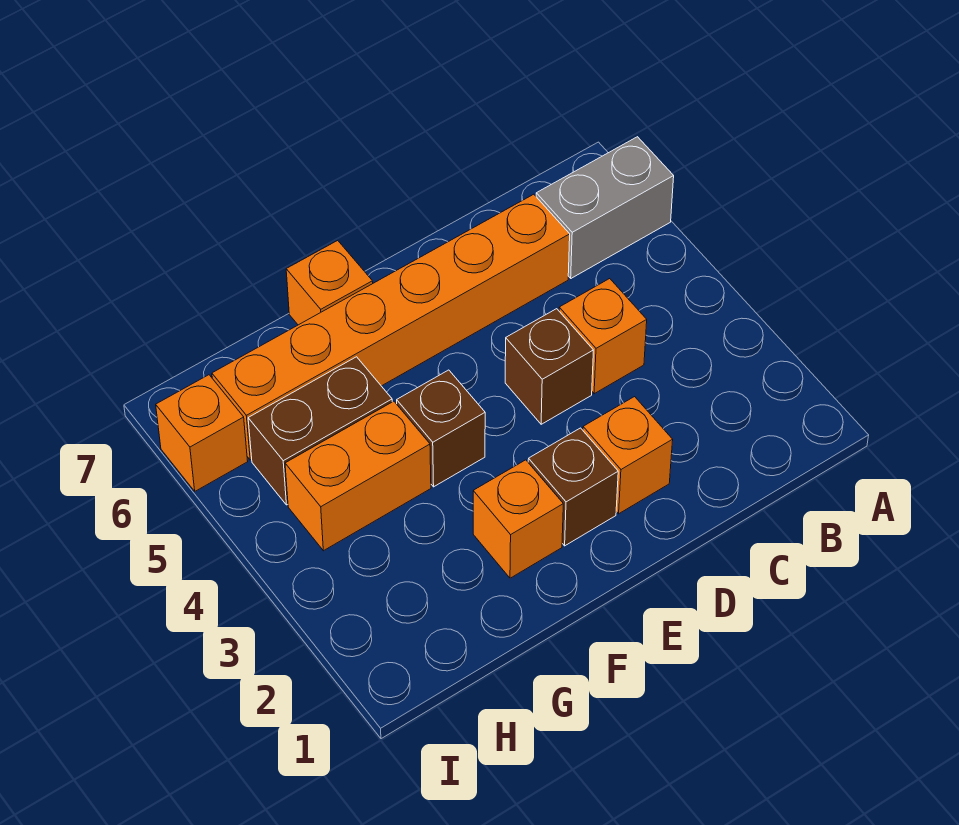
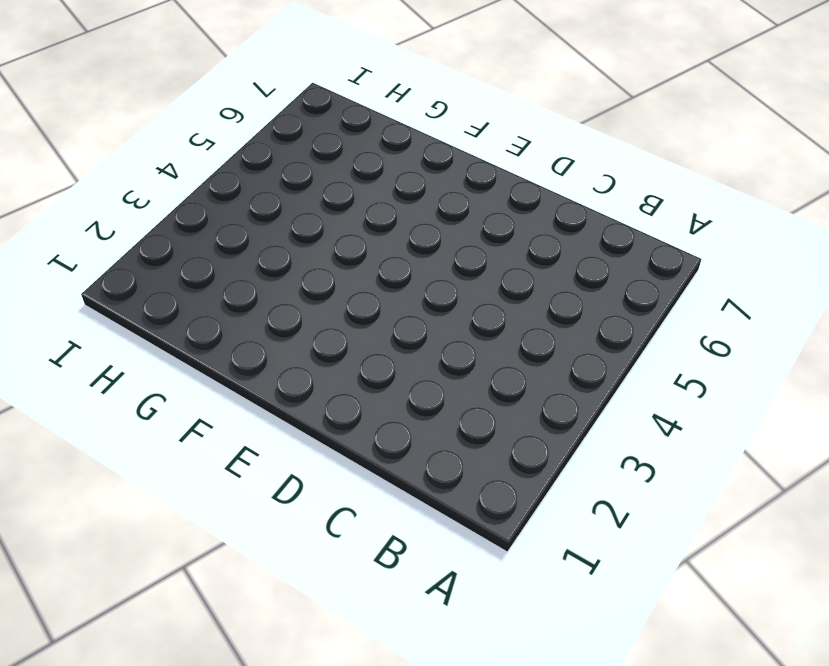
none -> grey 1x2 brick [536,137,674,278]
none -> orange 1x1 brick [559,279,647,394]
none -> orange 1x6 brick [212,194,570,460]

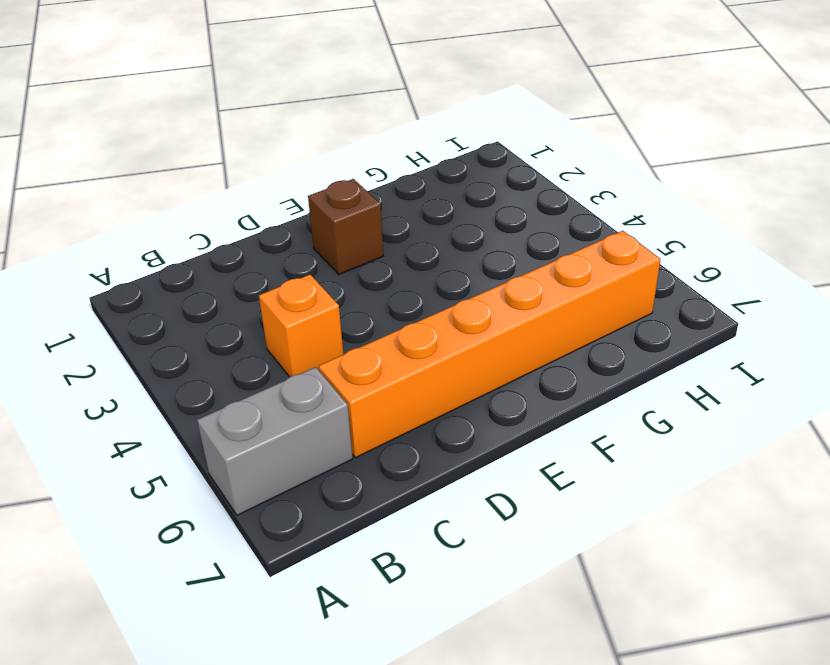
none -> orange 1x1 brick [583,397,673,514]
none -> brown 1x1 brick [505,309,593,424]
none -> orange 1x1 brick [473,460,563,578]

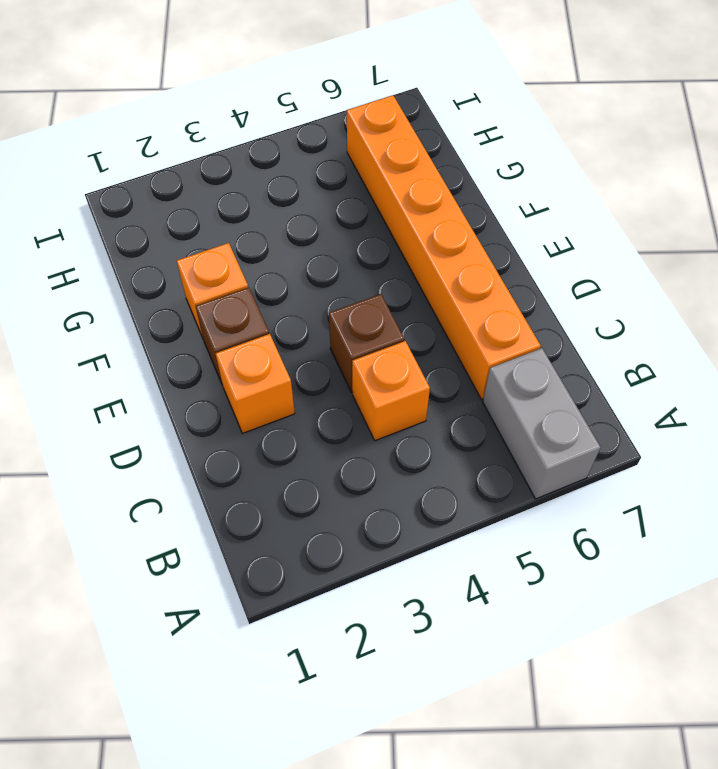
none -> brown 1x1 brick [397,370,485,487]
none -> orange 1x1 brick [286,241,373,325]
none -> orange 1x2 brick [285,401,431,551]

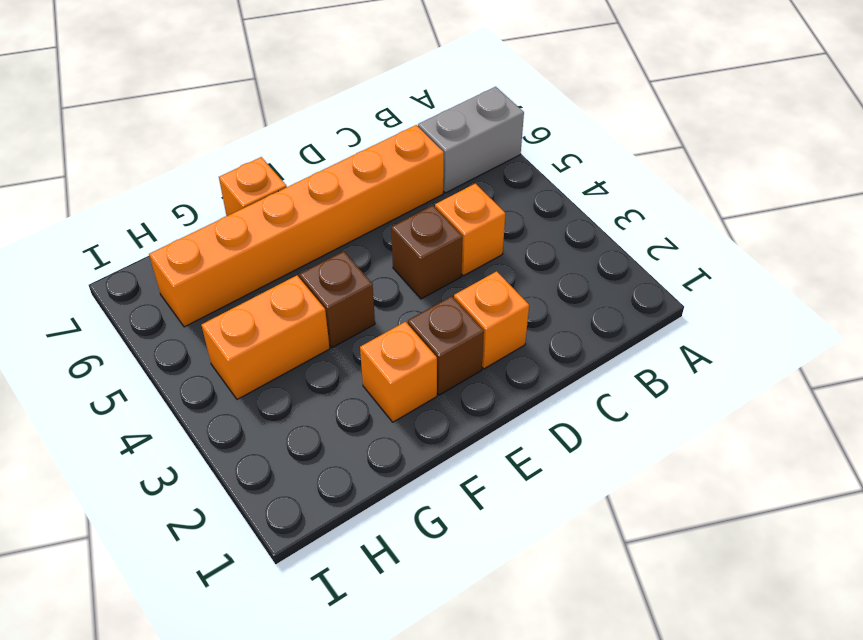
none -> brown 1x2 brick [248,357,392,505]
none -> orange 1x1 brick [156,375,248,491]

